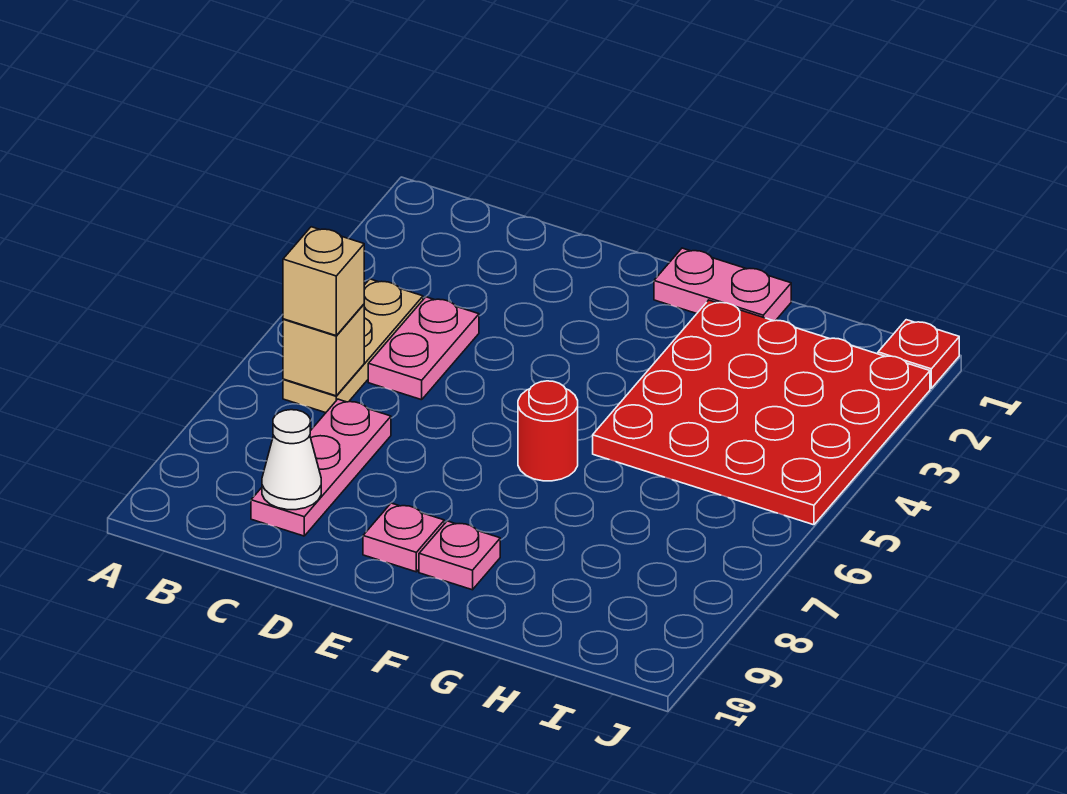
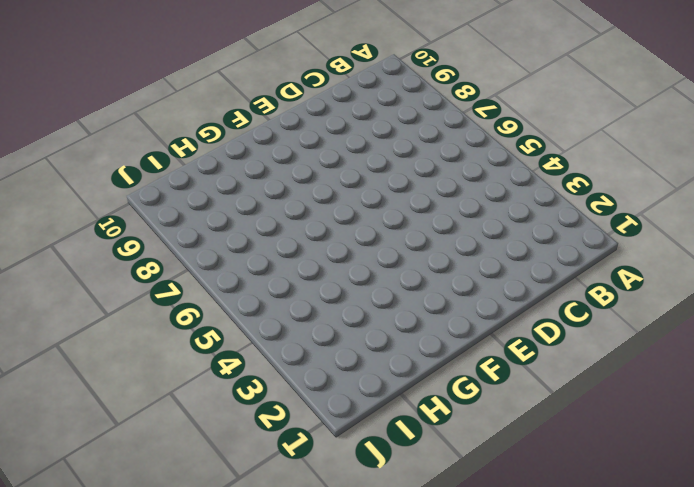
none -> tan 1x3 plate [283,279,423,413]
none -> pink 1x2 plate [368,297,479,400]
none -> pink 1x3 plate [251,399,391,536]

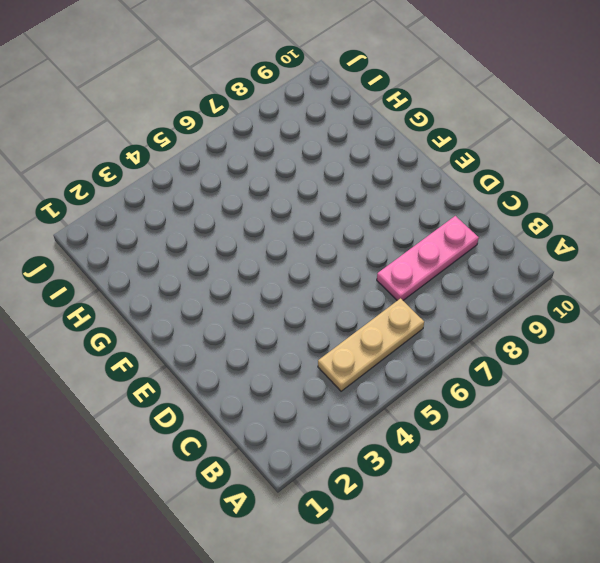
none -> pink 1x2 plate [368,297,479,400]
none -> pink 1x1 plate [363,503,444,572]
none -> pink 1x2 plate [654,248,791,321]

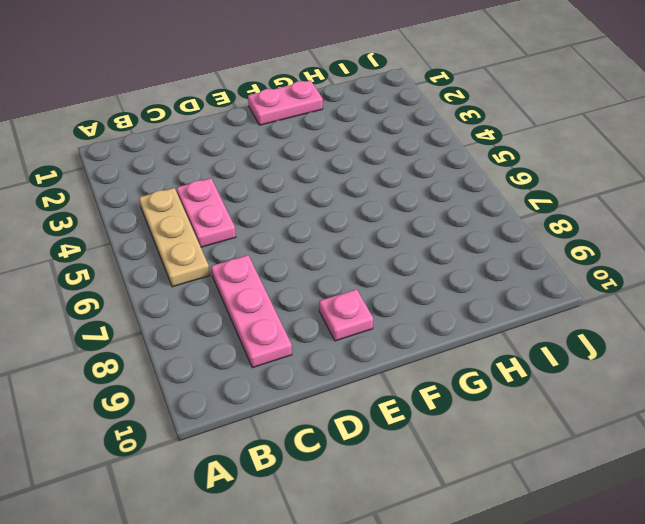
none -> red 1x1 round brick [518,381,578,481]
none -> pink 1x1 plate [419,521,500,590]
none -> red 4x4 plate [593,300,930,525]

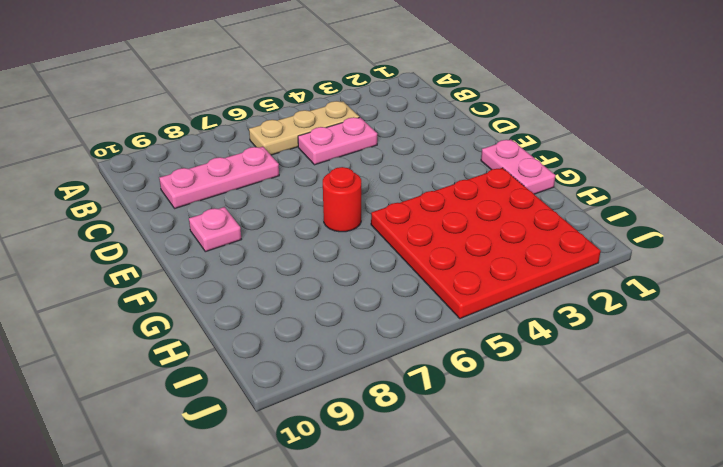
none -> pink 1x1 plate [419,521,500,590]
none -> red 1x1 plate [878,320,959,388]
none -> tan 1x1 brick [283,304,364,396]

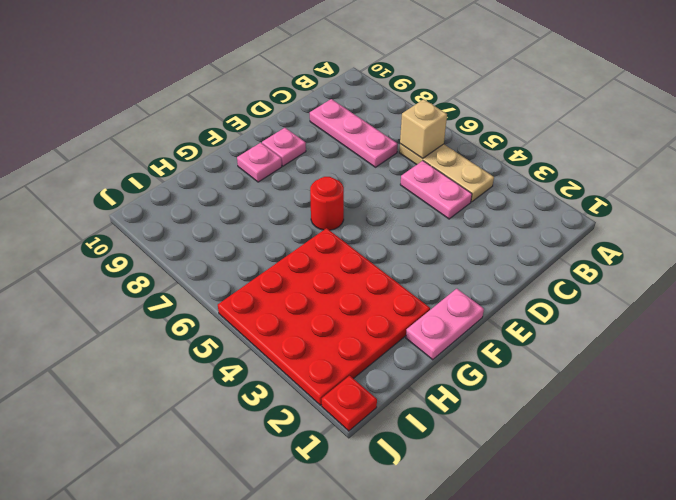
none -> white 1x1 cone [262,410,321,510]
none -> tan 1x1 brick [283,227,364,335]

